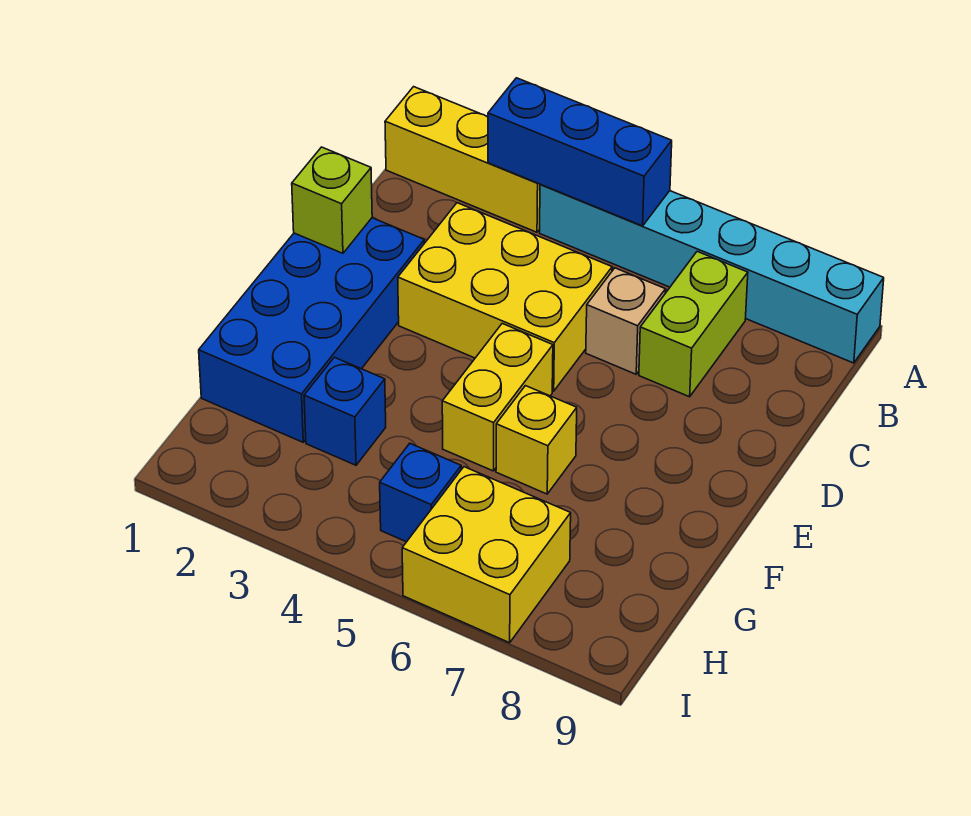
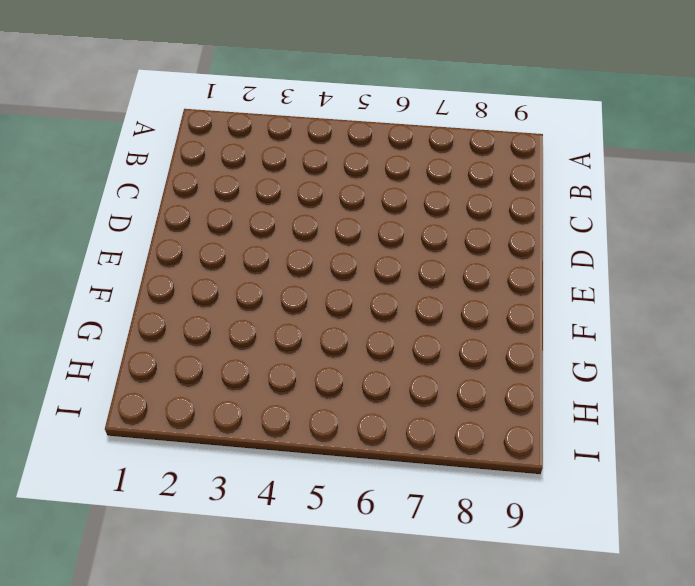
none -> yellow 1x3 brick [385,87,540,232]
none -> cyan 1x6 brick [540,184,884,363]
none -> lime 1x2 brick [639,251,748,397]

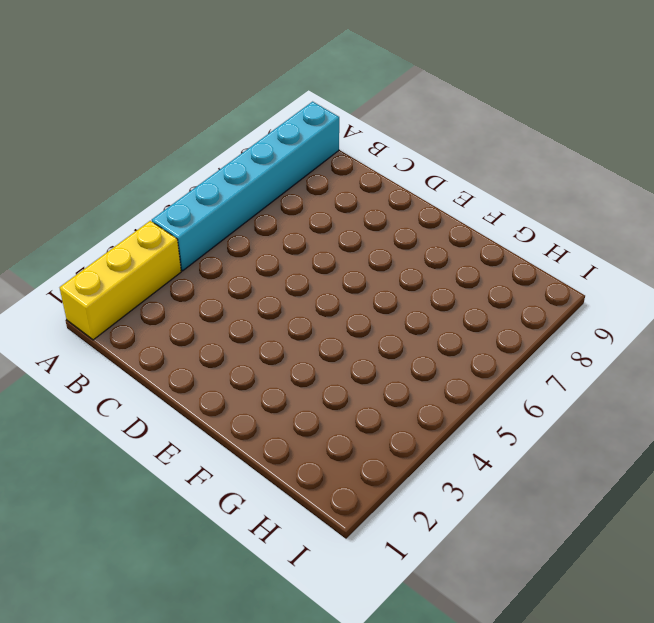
none -> lime 1x2 brick [639,251,748,397]
none -> yellow 2x3 brick [398,203,612,391]
none -> tan 1x1 brick [586,268,666,374]

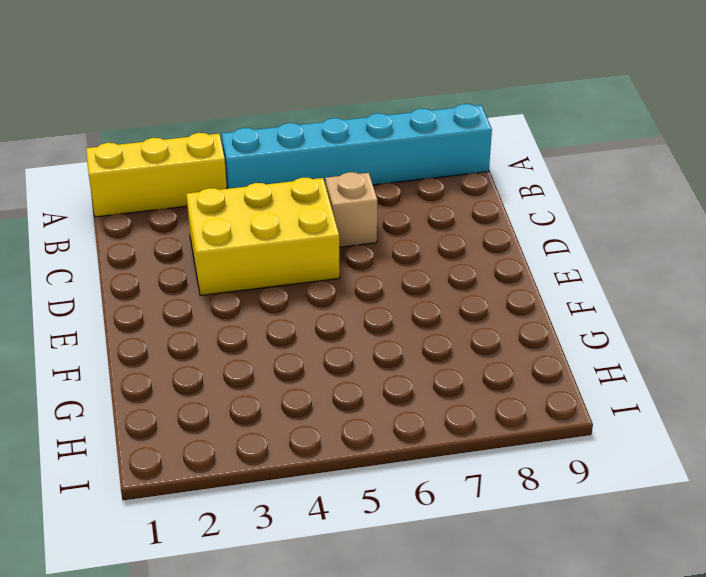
none -> lime 1x2 brick [639,251,748,397]
none -> blue 2x4 brick [199,218,424,442]
none -> yellow 1x2 brick [442,324,553,471]

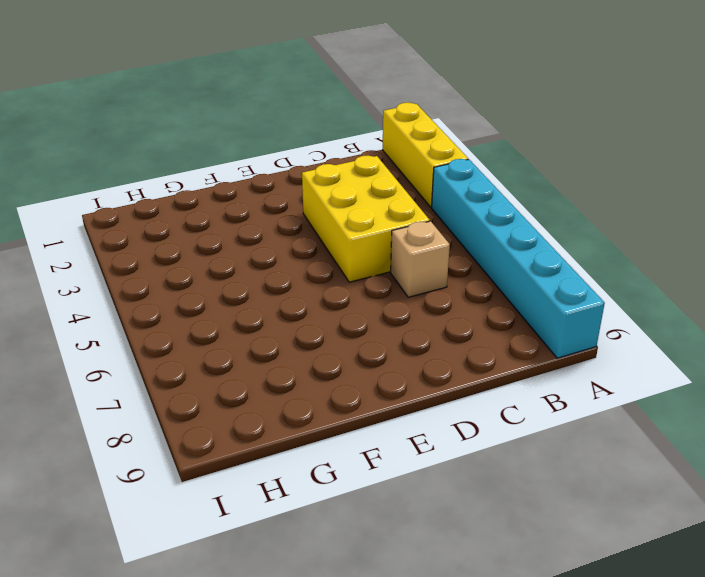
none -> lime 1x2 brick [639,251,748,397]
none -> blue 2x4 brick [199,218,424,442]
none -> yellow 1x2 brick [442,324,553,471]

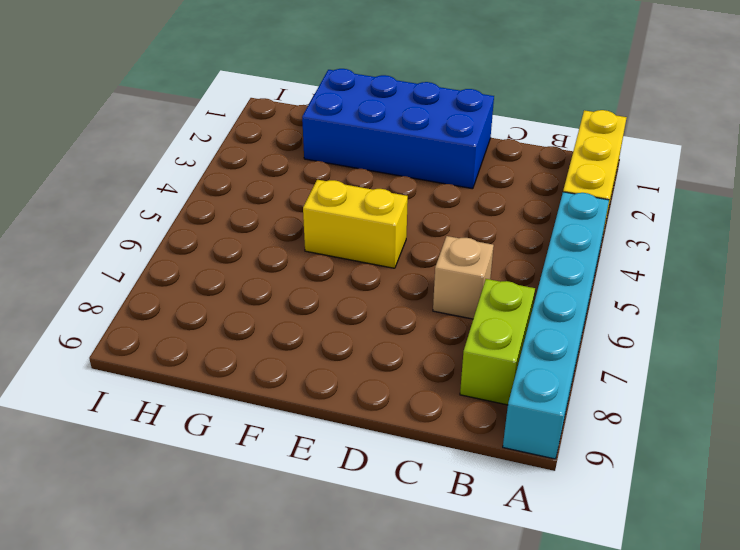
lime 1x2 brick [460,279,535,405] -> lime 1x2 brick turned to [639,251,748,397]
none -> yellow 2x3 brick [398,203,612,391]
none -> yellow 1x1 brick [496,386,577,494]
none -> blue 1x1 brick [304,357,386,465]

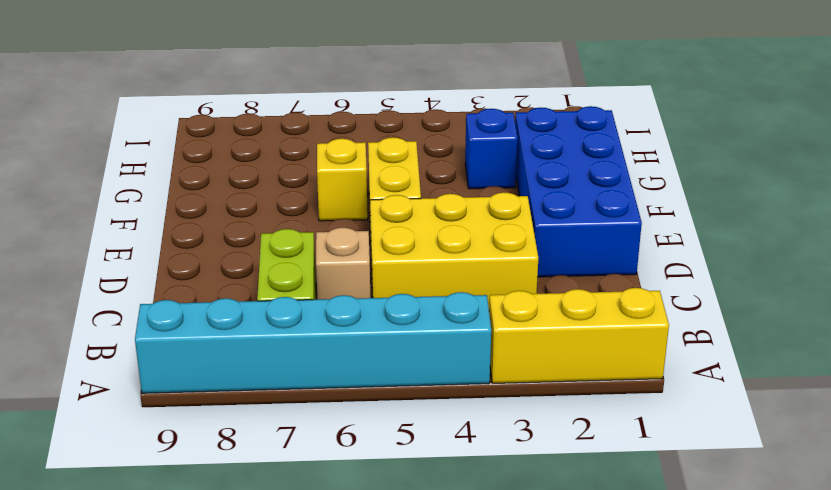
none -> blue 1x1 brick [380,444,461,542]
none -> yellow 2x2 brick [402,467,571,643]
none -> blue 1x3 brick [488,78,672,226]

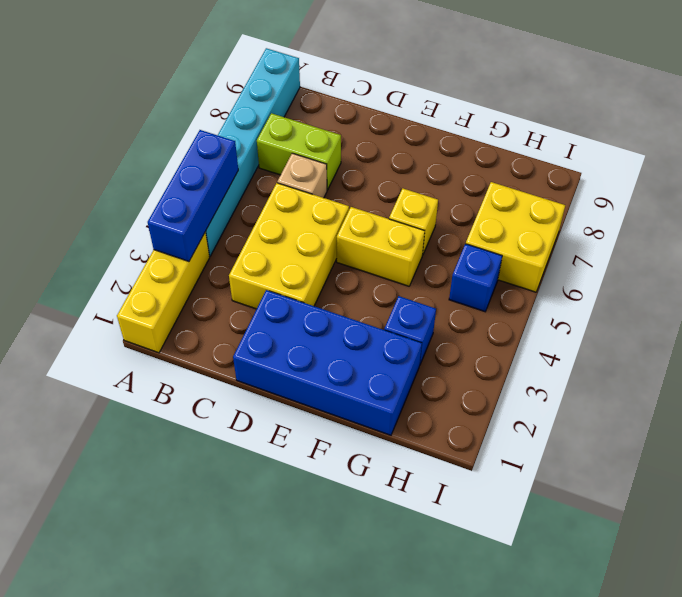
none -> lime 1x1 brick [292,147,372,253]

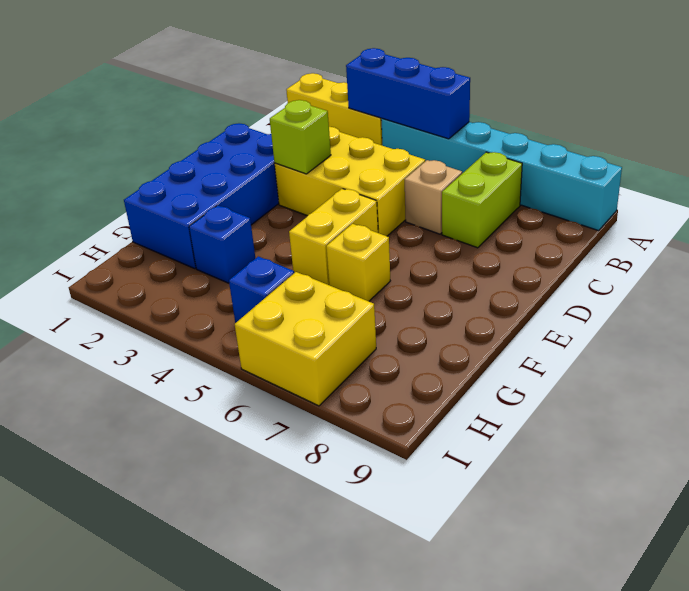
lime 1x1 brick [270,100,331,174] -> lime 1x1 brick moved to [292,147,372,253]

